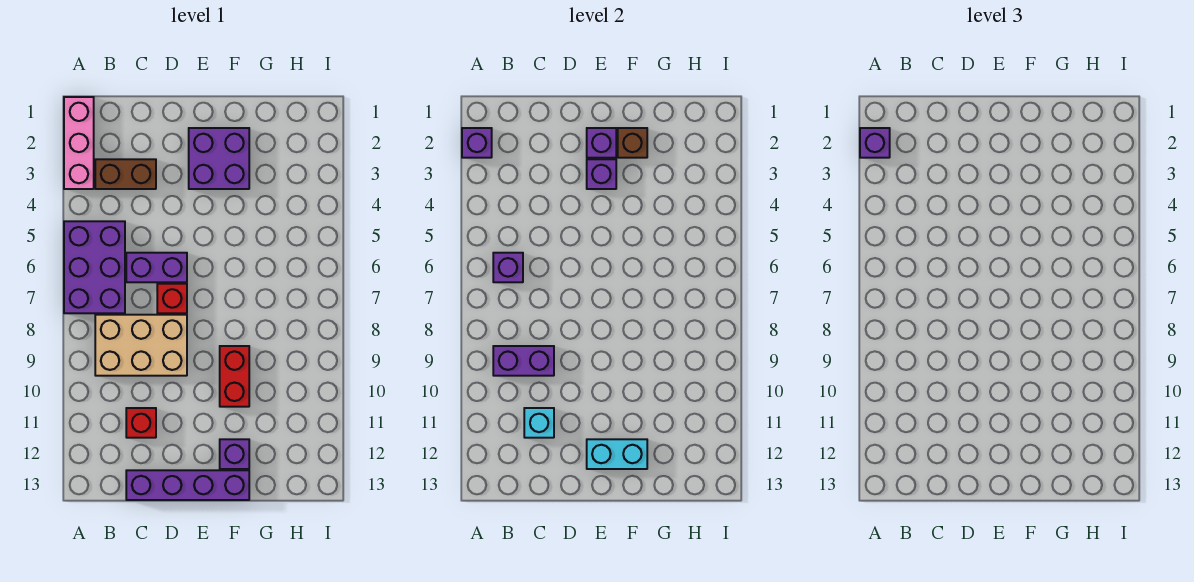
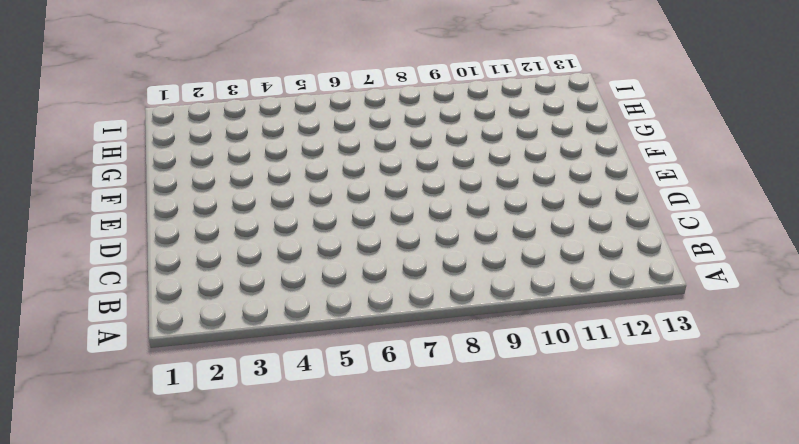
none -> pink 1x3 brick [64,97,94,189]
none -> purple 2x3 brick [64,221,125,313]
none -> brown 1x2 brick [95,159,156,189]

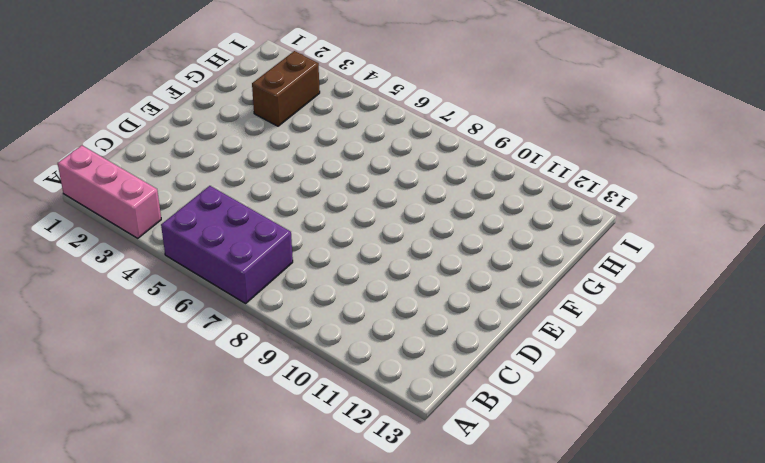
brown 1x2 brick [252,51,320,126] -> brown 1x2 brick moved to [95,159,156,189]
none -> tan 2x3 brick [95,315,187,376]
none -> purple 1x2 brick [126,253,187,282]
none -> red 1x1 brick [126,408,156,438]

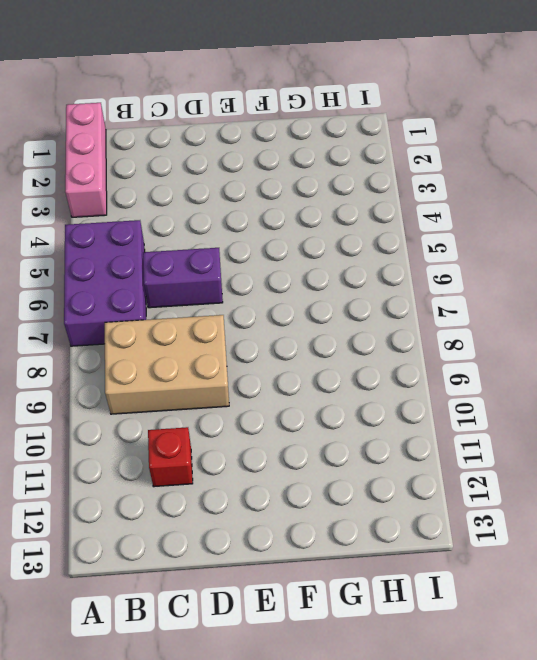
none -> brown 1x2 brick [95,159,156,189]
none -> purple 1x4 brick [126,470,249,500]
none -> red 1x1 brick [157,284,187,313]

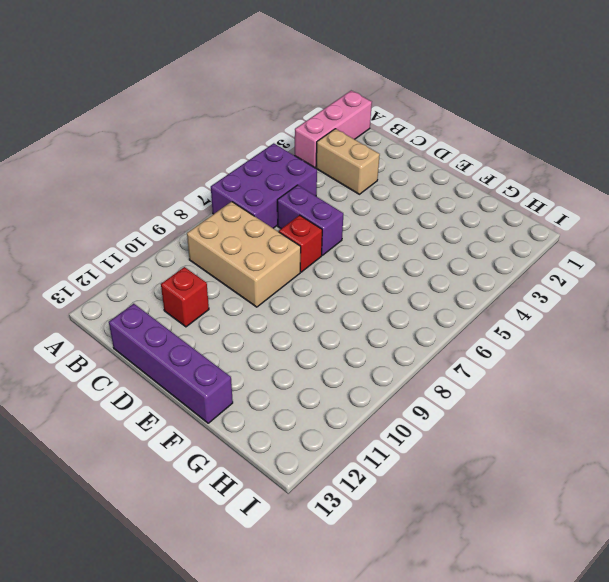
tan 1x2 brick [316,129,380,194] -> brown 1x2 brick [95,159,156,189]
none -> purple 2x2 brick [189,128,249,189]
none -> red 1x2 brick [220,346,249,407]
none -> purple 1x1 brick [220,439,249,469]

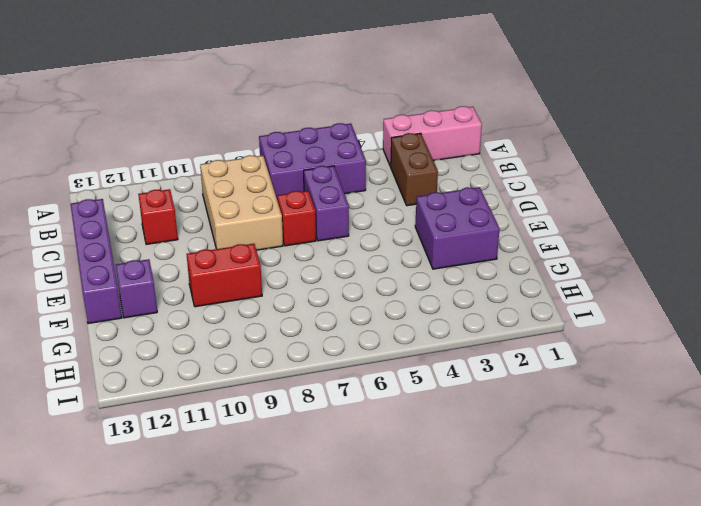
none -> purple 1x1 brick [462,128,492,158]
none -> purple 1x1 brick [493,253,523,282]
none -> purple 1x2 brick [493,346,554,376]

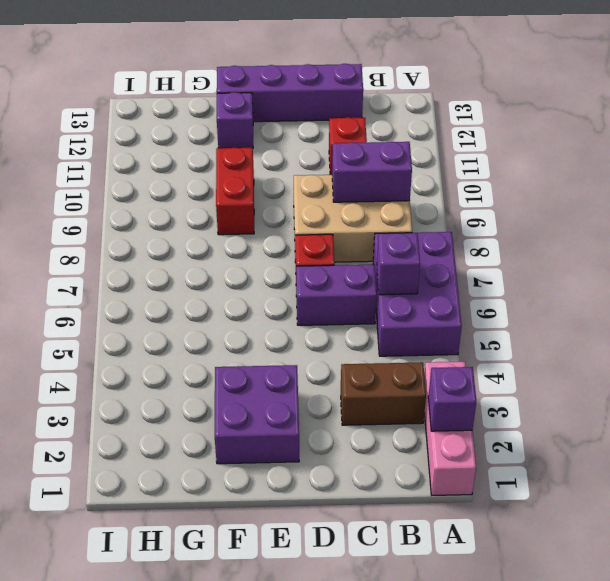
none -> cyan 1x1 brick [524,408,554,438]
none -> purple 1x1 brick [587,128,616,158]
none -> purple 1x1 brick [587,159,616,189]

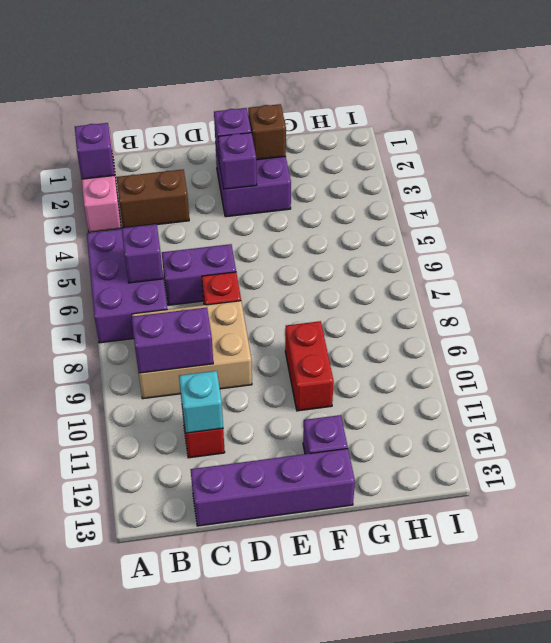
none -> cyan 1x2 brick [587,439,647,469]
none -> purple 1x1 brick [860,128,890,158]

